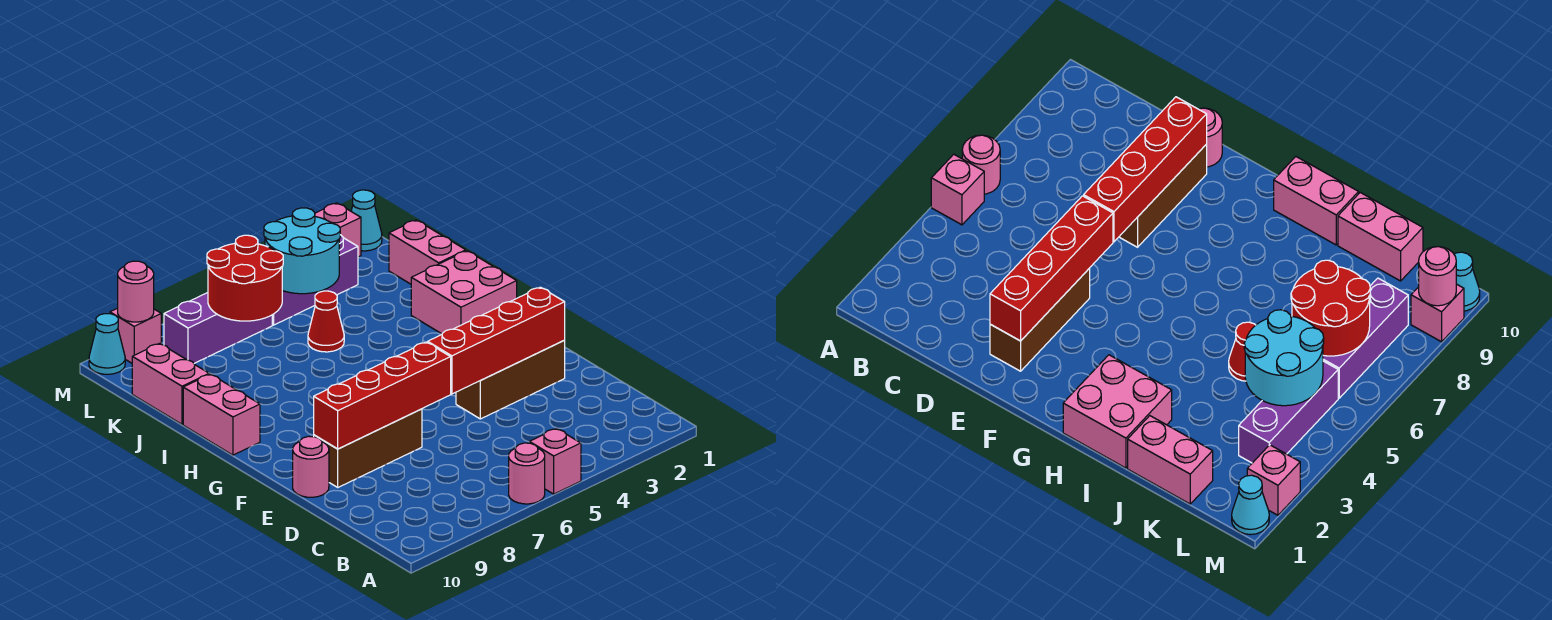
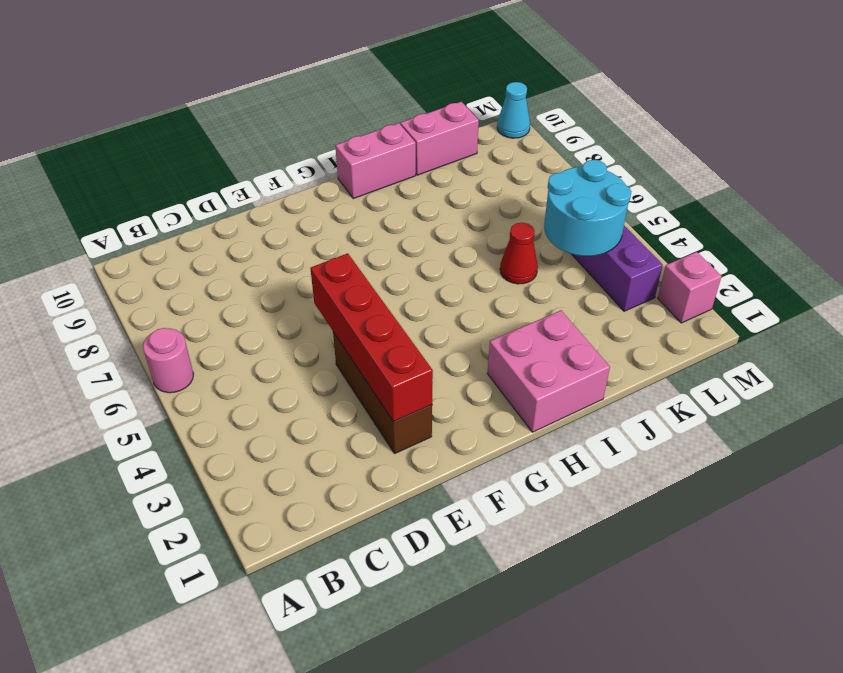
none -> pink 1x1 brick [529,429,581,494]
none -> brown 1x3 brick [314,409,422,487]
none -> pink 1x1 round brick [293,436,329,497]

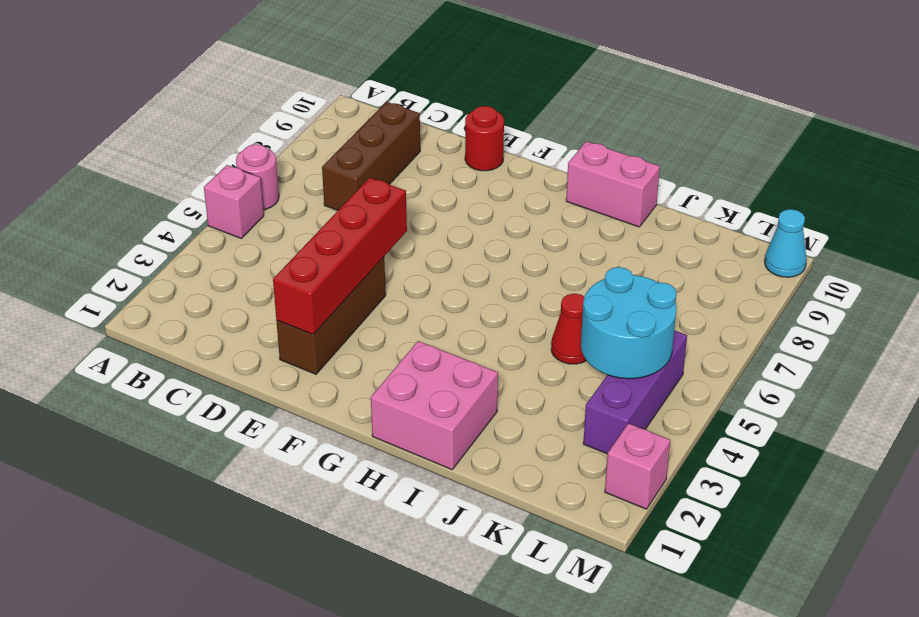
brown 1x3 brick [322,102,420,210] -> brown 1x3 brick moved to [314,409,422,487]
red 1x1 round brick [465,106,504,171] -> pink 1x1 round brick [293,436,329,497]
none -> pink 1x2 brick [389,220,466,284]
none -> pink 1x2 brick [132,343,209,424]
none -> purple 1x3 brick [164,293,272,363]

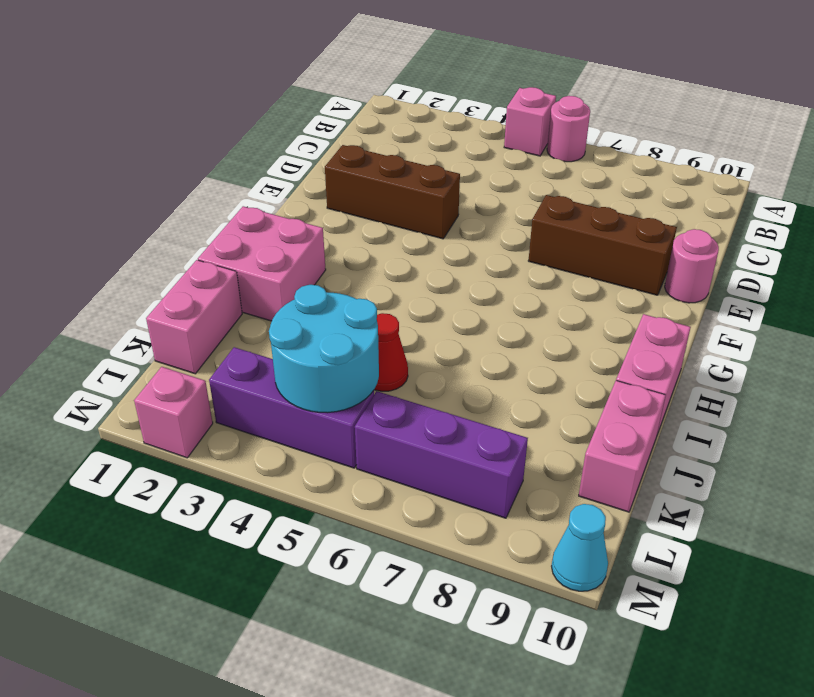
none -> cyan 1x1 cone [351,190,382,251]
none -> pink 1x1 brick [110,308,161,363]
none -> red 1x4 brick [428,287,565,394]

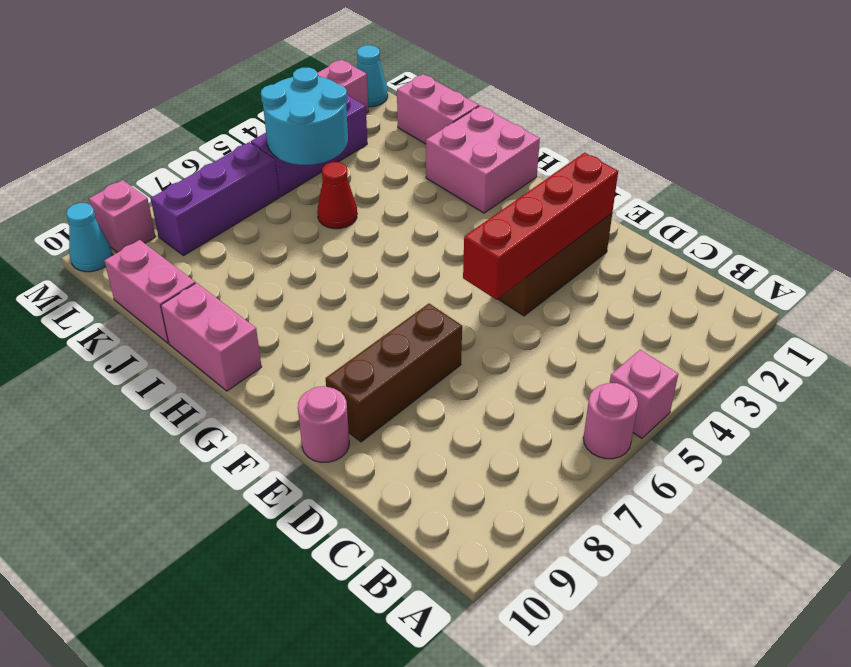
none -> red 1x4 brick [314,342,451,449]
none -> red 2x2 round brick [207,235,283,321]
none -> pink 1x1 round brick [118,261,154,322]

